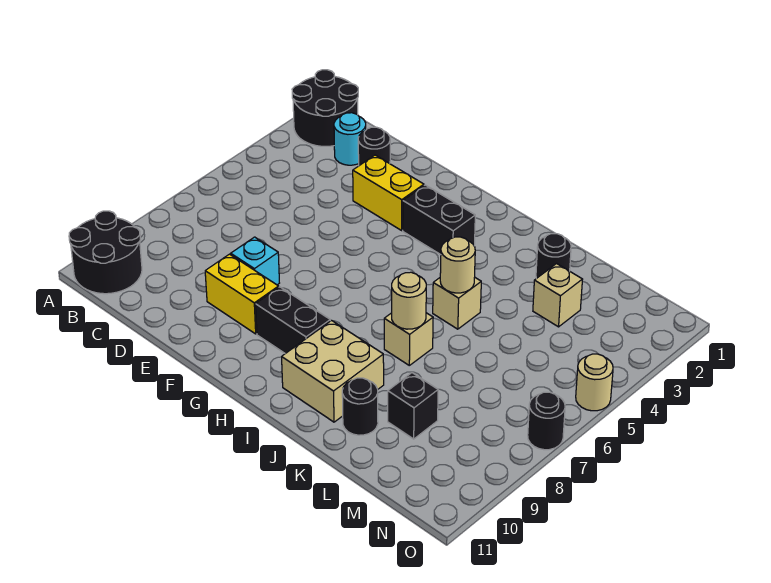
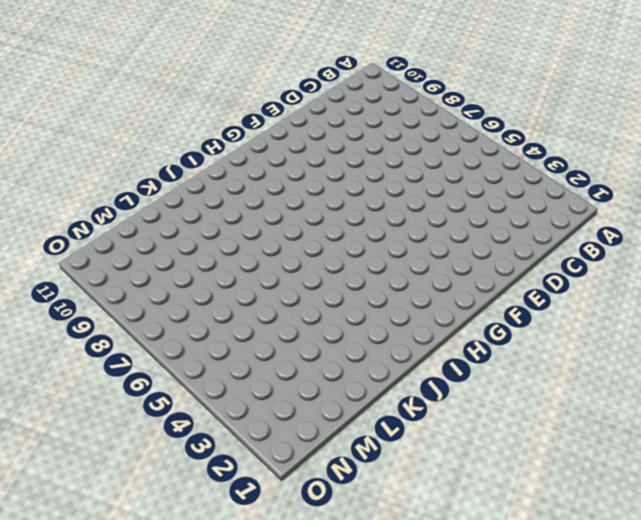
none -> black 2x2 round brick [292,70,358,146]
none -> black 2x2 round brick [69,211,142,294]
none -> cyan 1x1 round brick [334,113,366,165]

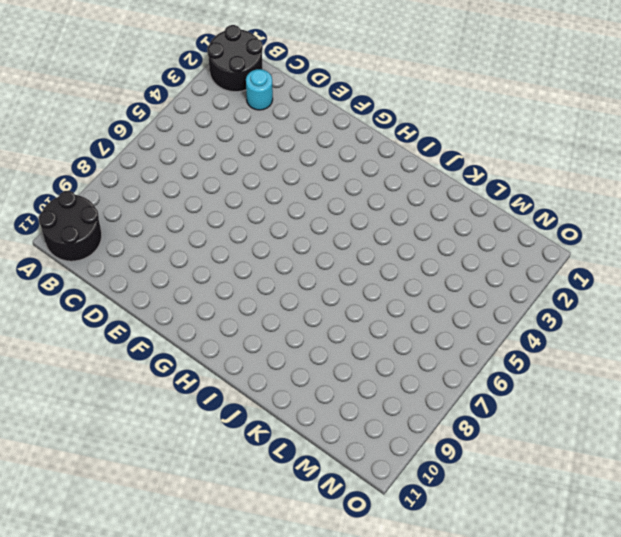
none -> black 1x1 round brick [358,127,390,166]
none -> yellow 1x2 brick [353,155,424,230]
none -> cyan 1x1 brick [231,237,279,285]

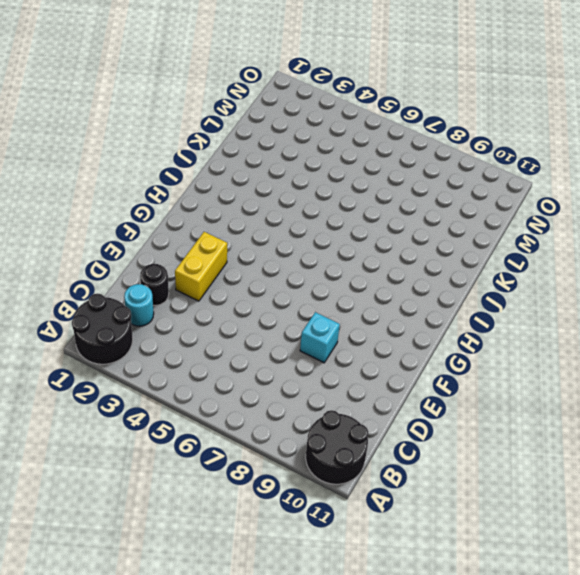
none -> yellow 1x2 brick [205,254,279,334]
none -> black 1x2 brick [403,185,475,255]
none -> black 1x2 brick [256,287,330,354]

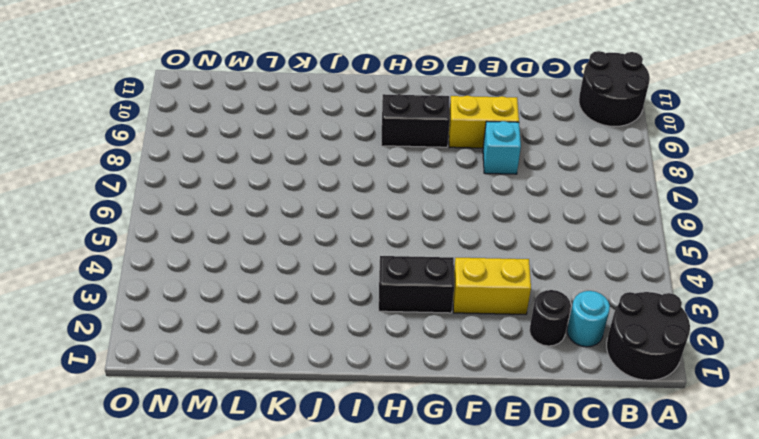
none -> tan 2x2 brick [282,321,384,422]
none -> tan 1x1 brick [433,277,481,329]
none -> tan 1x1 brick [384,313,433,365]

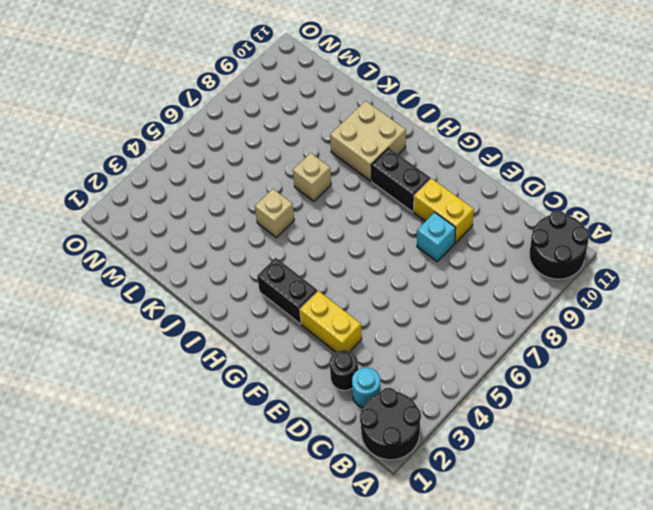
none -> black 1x1 round brick [536,234,571,278]
none -> black 1x1 round brick [342,378,378,435]
none -> tan 1x1 brick [533,264,583,327]

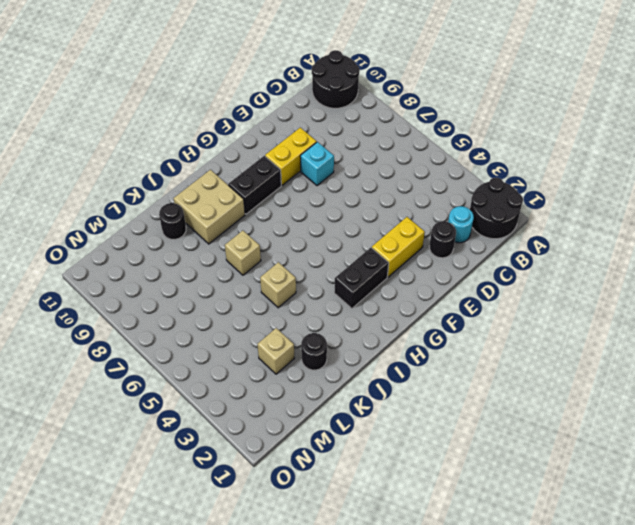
none -> black 1x1 brick [388,373,438,439]
none -> tan 1x1 round brick [576,354,613,411]
none -> black 1x1 round brick [528,392,565,450]

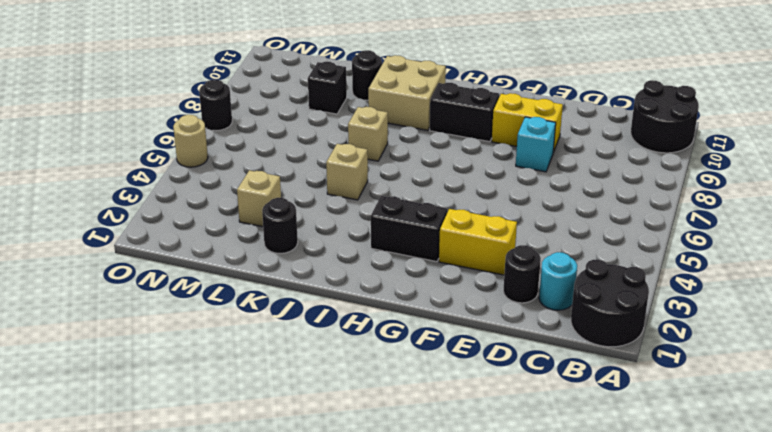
none -> tan 1x1 round brick [440,237,475,293]
none -> tan 1x1 round brick [392,272,426,329]

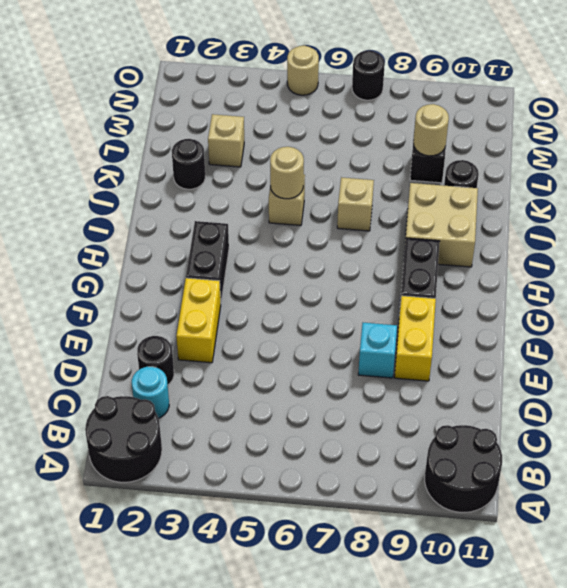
tan 1x1 round brick [413,104,449,156] -> tan 1x1 round brick moved to [392,272,426,329]

